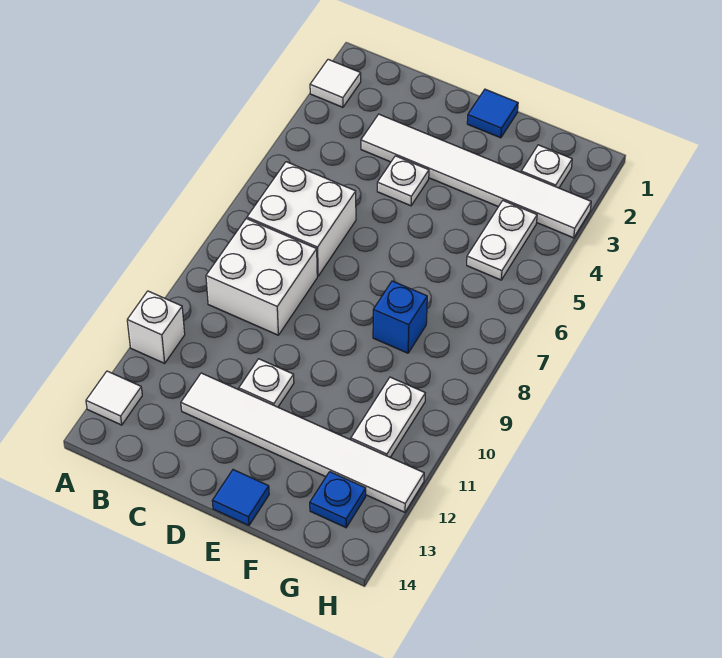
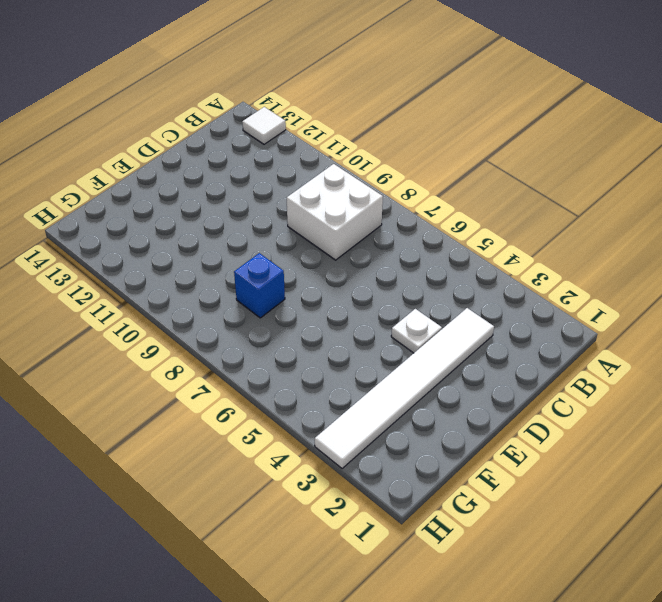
none -> white 1x1 tile [310,59,361,107]
none -> white 1x1 brick [127,291,185,363]
none -> white 2x2 brick [247,162,356,276]

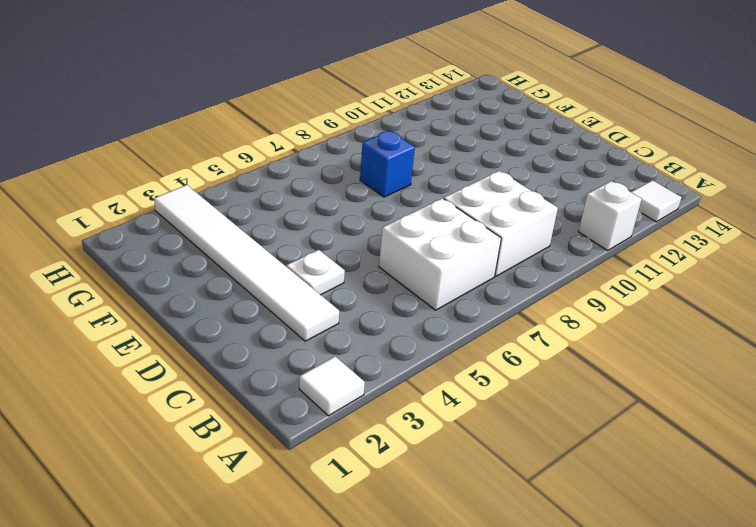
none -> white 1x6 tile [181,373,424,512]
none -> white 1x1 plate [239,359,294,407]
none -> blue 1x1 tile [467,89,518,138]

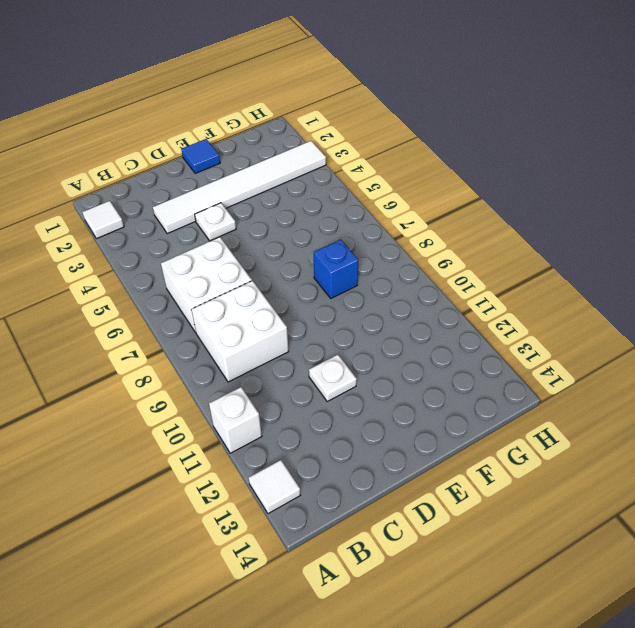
none -> white 1x6 tile [181,373,424,512]
none -> blue 1x1 tile [212,470,269,525]
none -> white 1x1 plate [521,145,572,188]

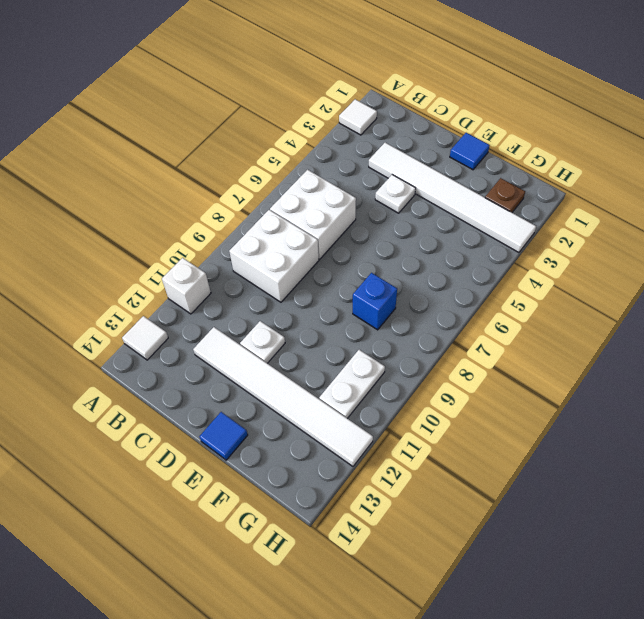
brown 1x1 plate [485,178,525,212] -> white 1x1 plate [521,145,572,188]
none -> white 1x2 plate [467,201,537,280]
none -> blue 1x1 plate [310,472,366,528]

